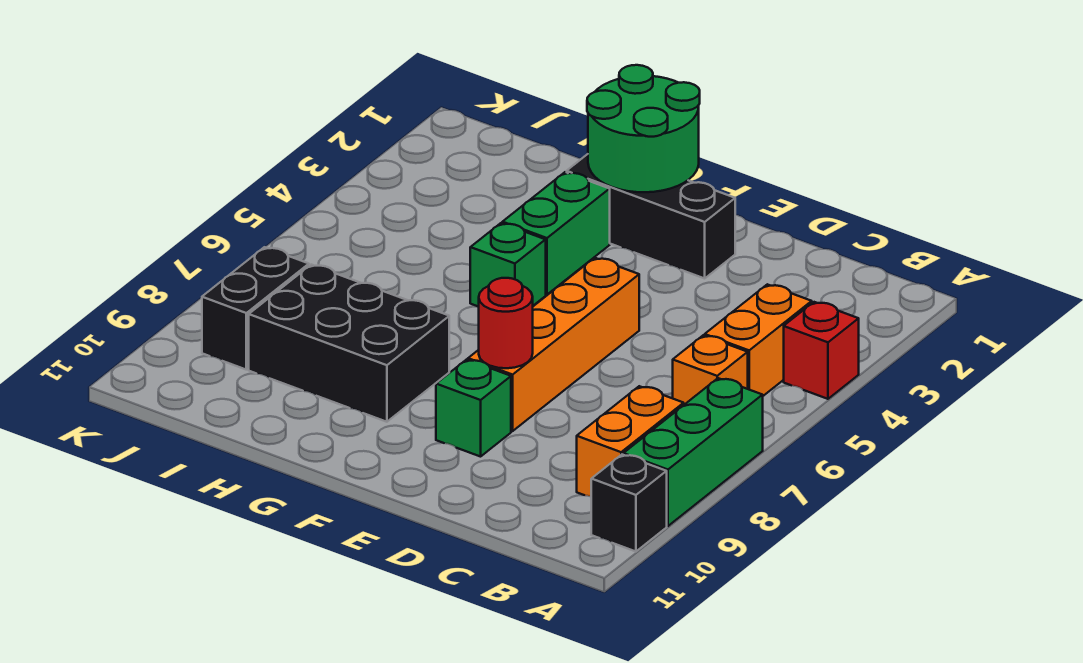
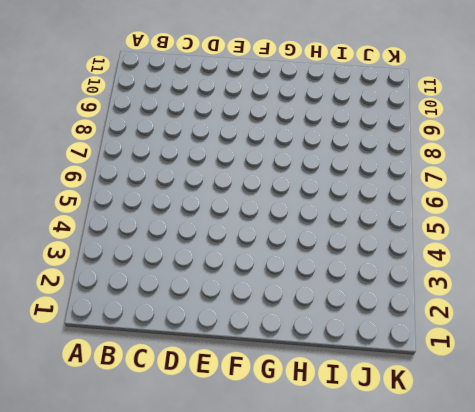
none -> red 1x1 brick [784,302,859,399]
none -> green 1x3 brick [623,378,763,526]
none -> black 1x1 brick [591,455,667,552]

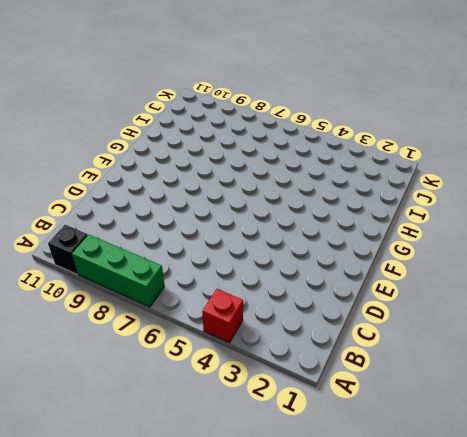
none -> orange 1x2 brick [705,284,812,396]
none -> orange 1x1 brick [673,335,748,405]
none -> orange 1x2 brick [577,386,684,497]

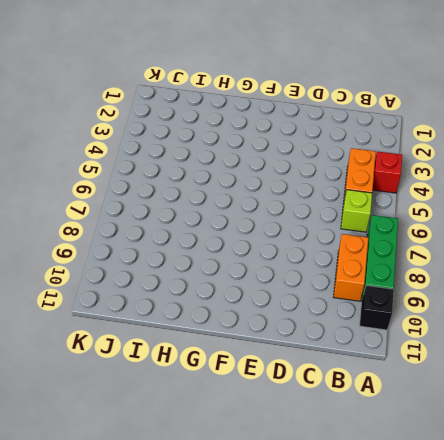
lime 1x1 brick [341,190,372,232] -> orange 1x1 brick [673,335,748,405]
none -> black 1x3 brick [567,154,735,278]
none -> orange 1x4 brick [468,258,639,431]
none -> green 1x1 brick [436,359,511,457]

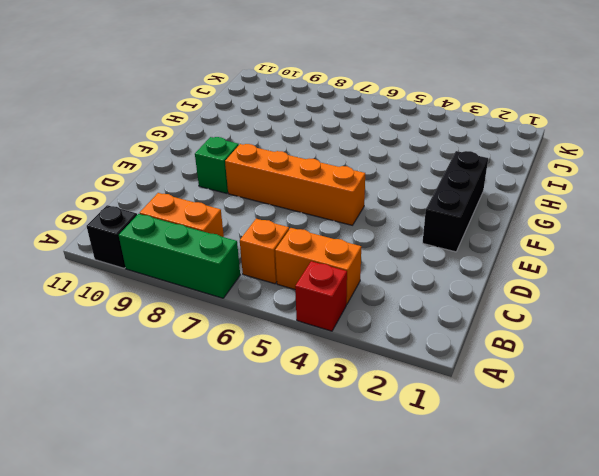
none -> green 1x2 brick [502,172,610,295]
none -> green 1x1 brick [470,223,546,307]
none -> black 2x3 brick [249,265,449,422]

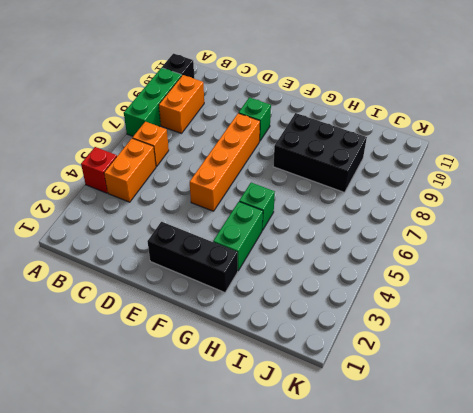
none -> black 1x2 brick [202,247,309,370]
none -> red 1x1 round brick [479,278,533,368]
none -> green 2x2 round brick [587,65,700,192]

